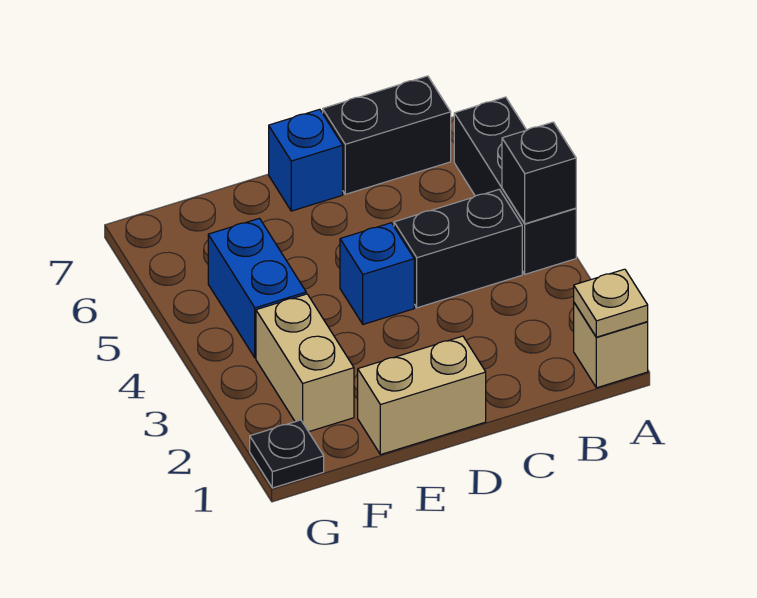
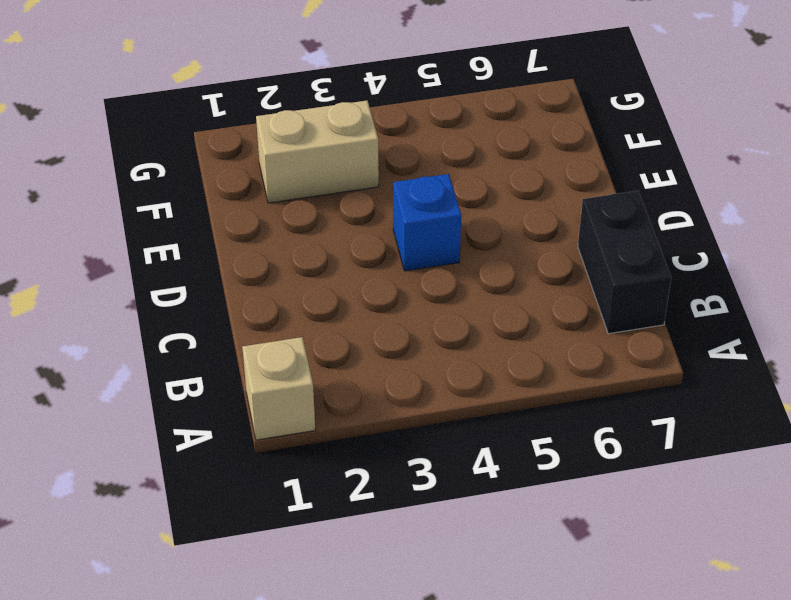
none -> black 1x3 brick [454,97,576,274]
none -> black 1x2 brick [394,189,522,308]
none -> tan 1x2 brick [358,336,486,455]

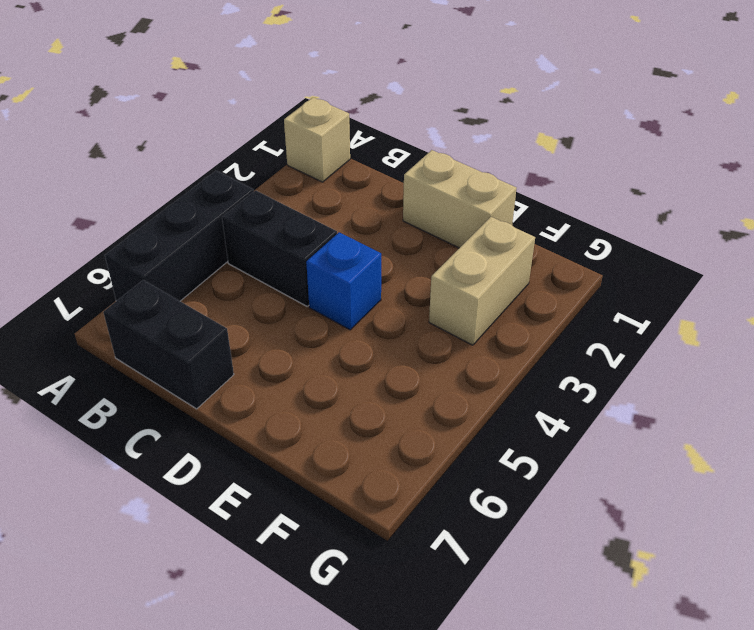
none -> blue 1x1 brick [269,109,343,211]
none -> blue 1x2 brick [208,218,306,358]
none -> black 1x1 plate [250,420,324,488]

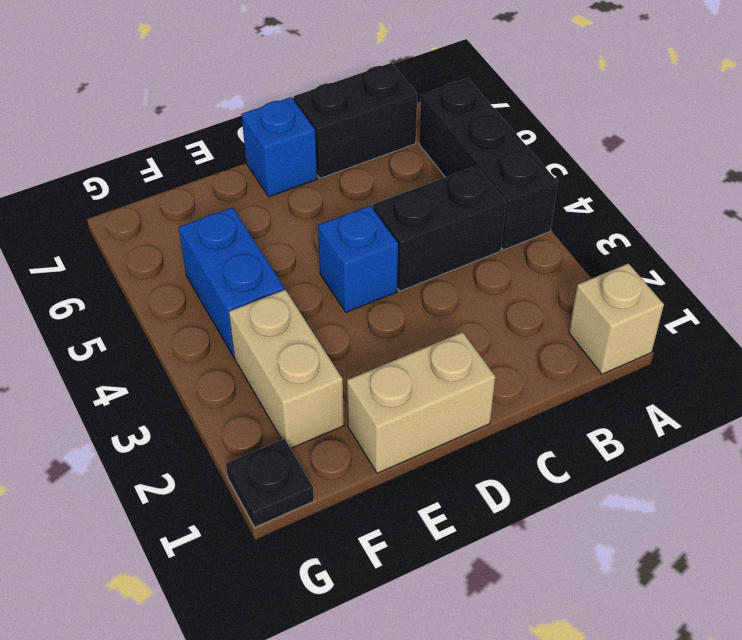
none -> tan 1x1 plate [574,269,648,337]
none -> black 1x1 brick [502,122,576,224]

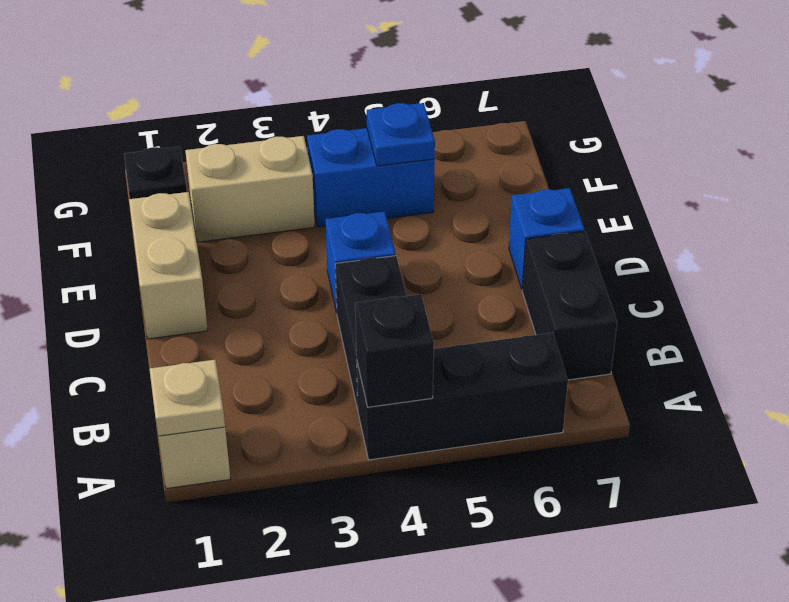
blue 1x1 plate [367,103,435,166] -> none

